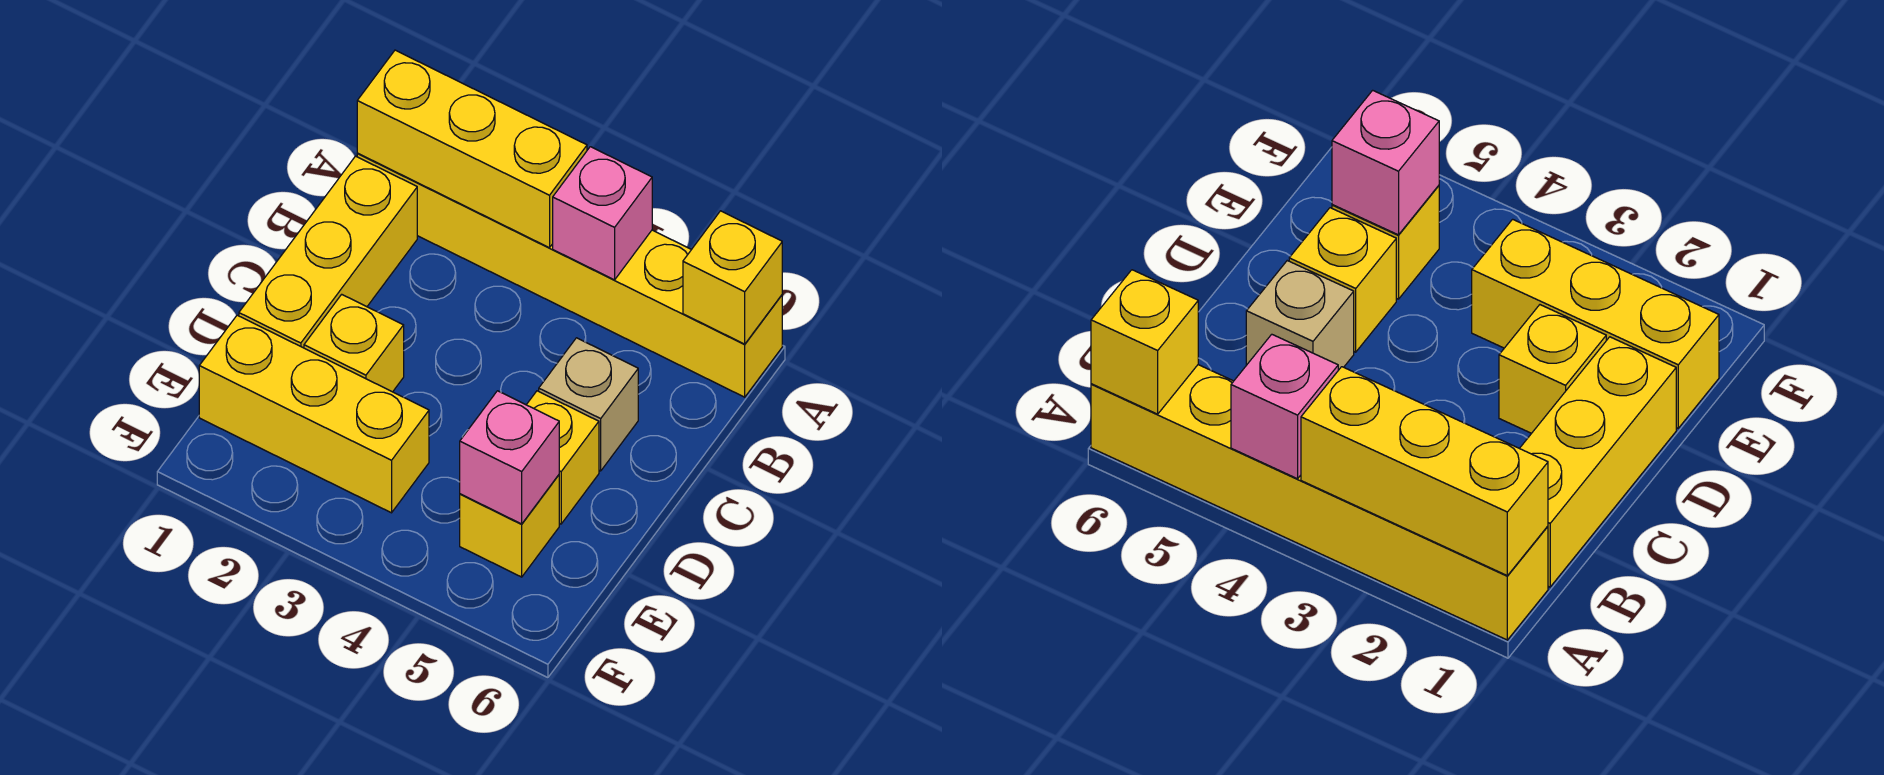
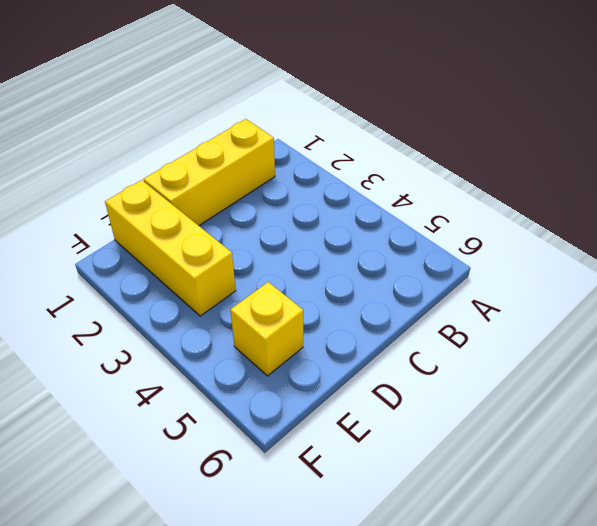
none -> yellow 1x6 brick [357,154,782,397]
none -> tan 1x1 brick [539,338,638,471]

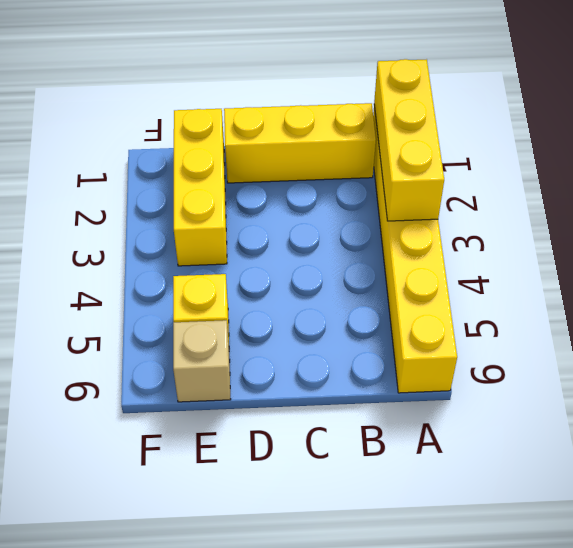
tan 1x1 brick [173,320,231,402] -> tan 1x1 brick moved to [539,338,638,471]
none -> yellow 1x1 brick [304,294,404,392]
none -> yellow 1x1 brick [527,391,599,524]

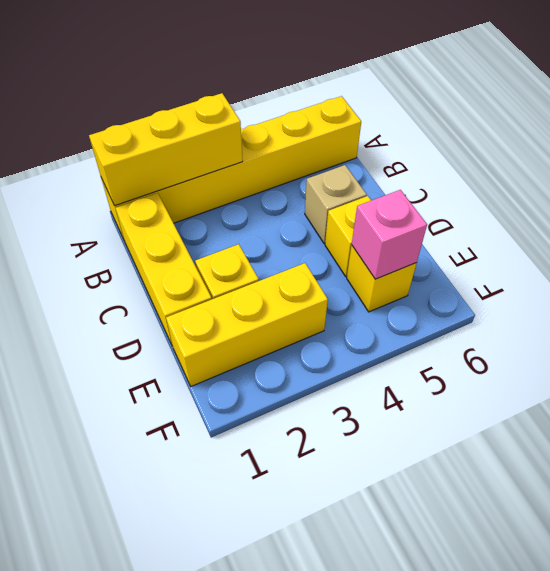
none -> pink 1x1 brick [553,147,652,280]
none -> yellow 1x1 brick [683,211,782,344]

